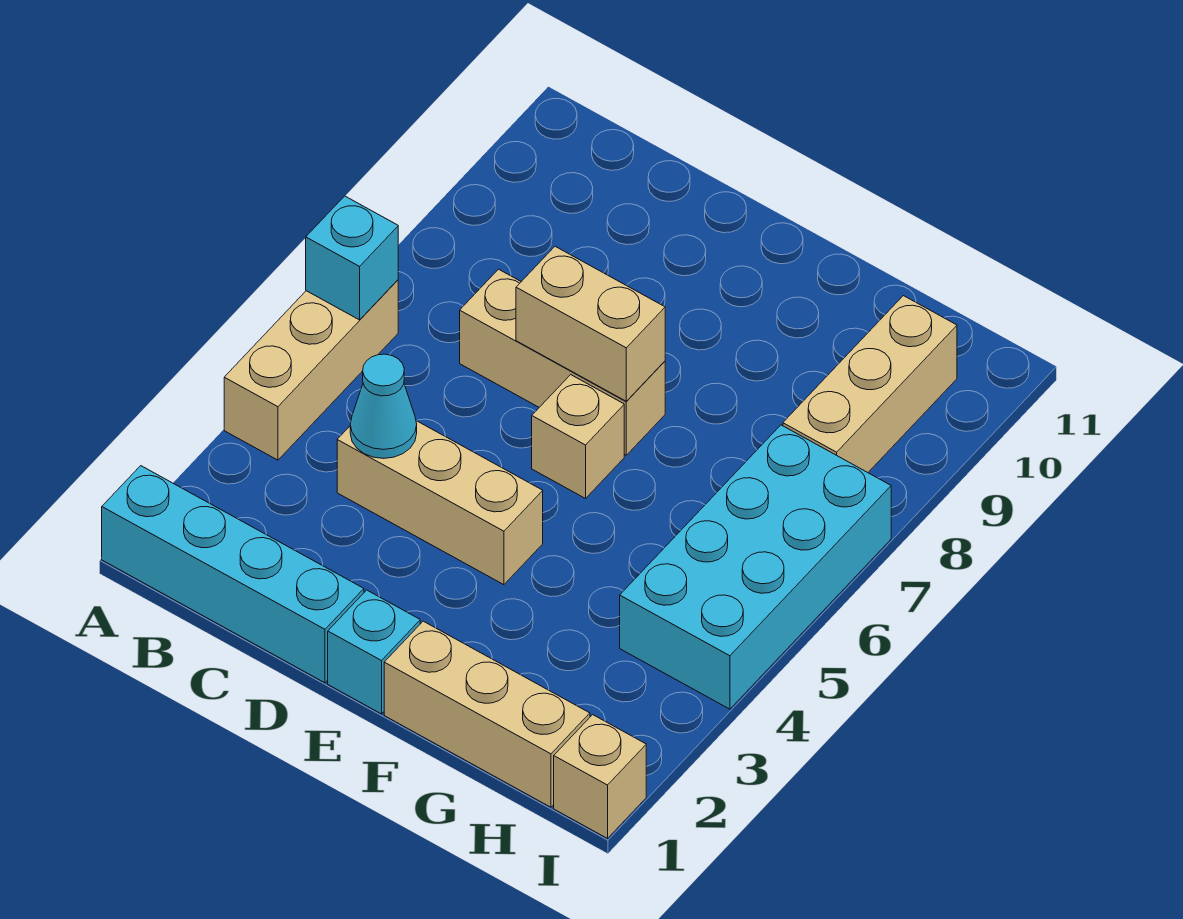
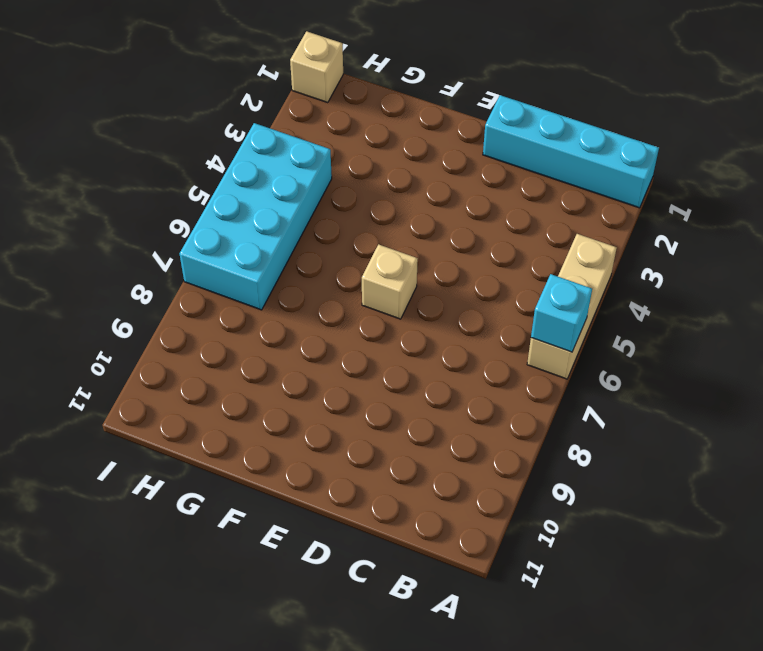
none -> tan 1x3 brick [337,421,543,585]
none -> tan 1x3 brick [460,269,665,455]
none -> cyan 1x1 brick [328,590,420,714]

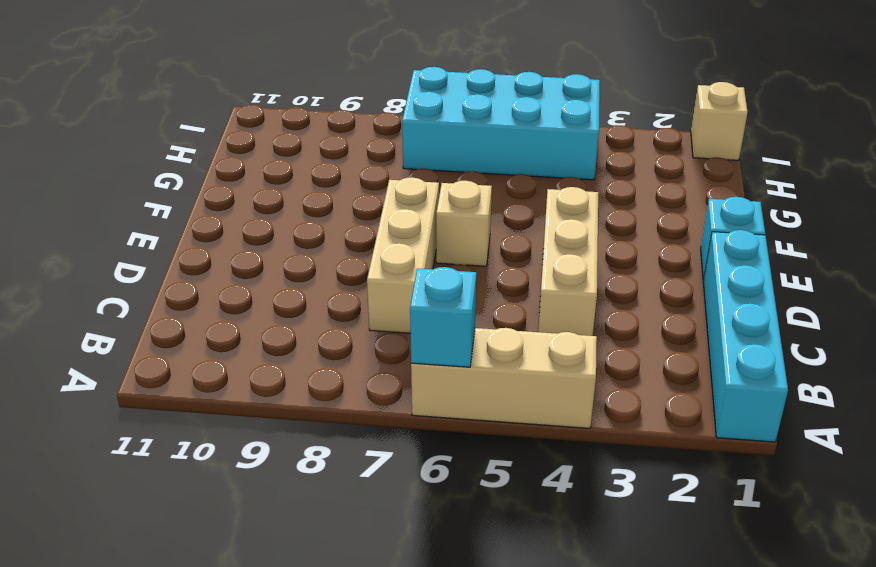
none -> tan 1x3 brick [384,621,590,807]
none -> tan 1x3 brick [783,296,957,472]
none -> cyan 1x1 cone [350,354,417,458]

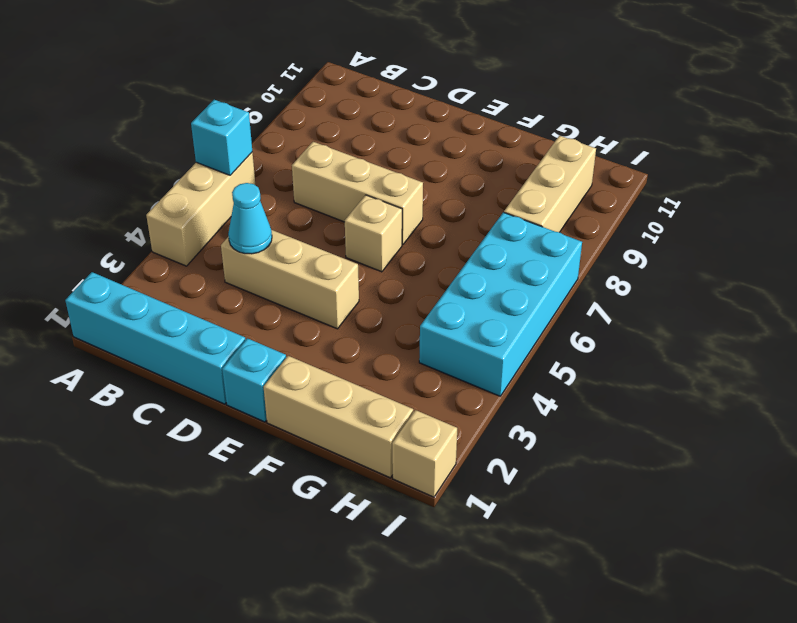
none -> tan 1x2 brick [516,247,665,401]

